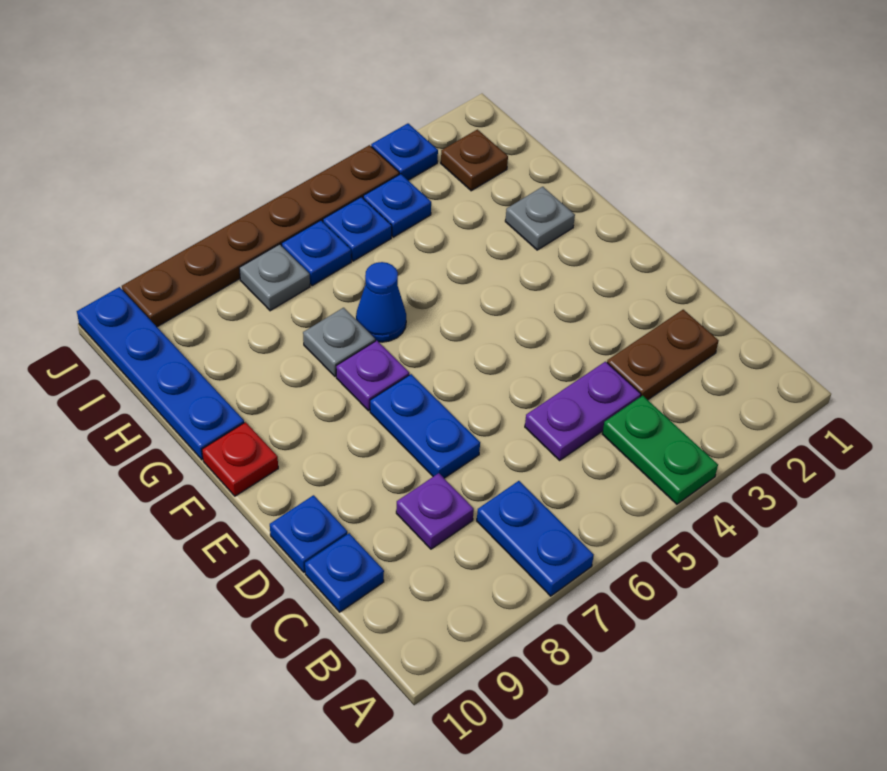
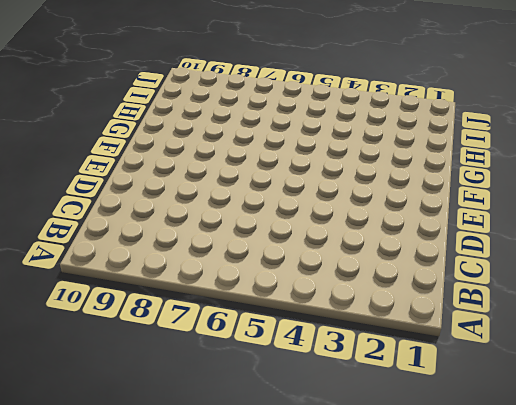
none -> green 1x2 plate [602,396,718,504]
none -> blue 1x2 plate [477,481,594,596]
none -> brown 1x2 plate [607,310,719,400]

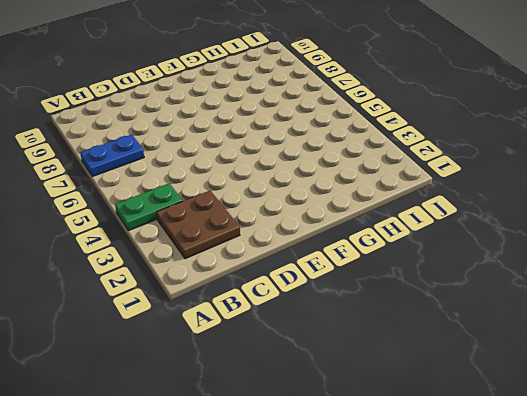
brown 2x2 plate [157,191,240,259] -> brown 1x2 plate [607,310,719,400]
none -> purple 1x2 plate [525,362,641,460]
none -> purple 1x1 plate [396,473,474,549]
none -> blue 1x1 plate [305,533,384,612]

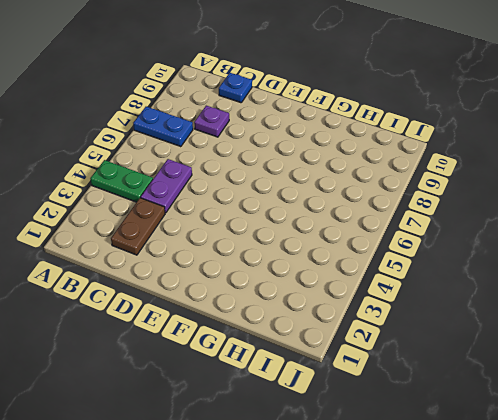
none -> blue 1x2 plate [370,374,480,478]
none -> blue 1x1 plate [270,495,347,572]
none -> purple 1x1 plate [336,341,409,411]

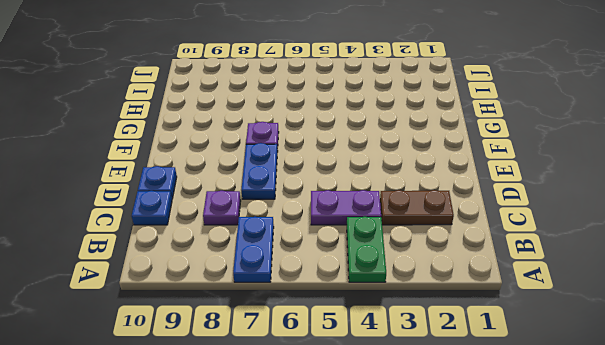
none -> red 1x1 plate [202,422,278,496]
none -> grey 1x1 plate [505,187,575,250]
none -> blue 1x1 cone [356,262,406,342]

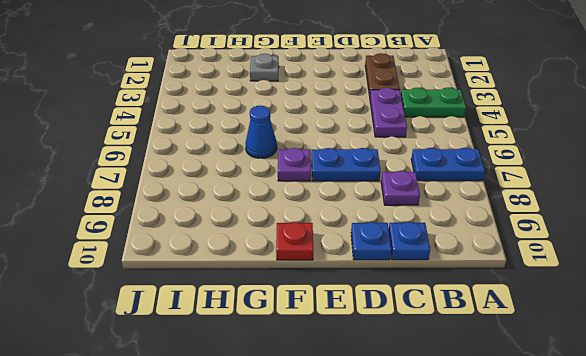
none -> grey 1x1 plate [303,308,375,376]
none -> blue 1x4 plate [77,287,244,460]
none -> brown 1x1 plate [441,129,508,191]

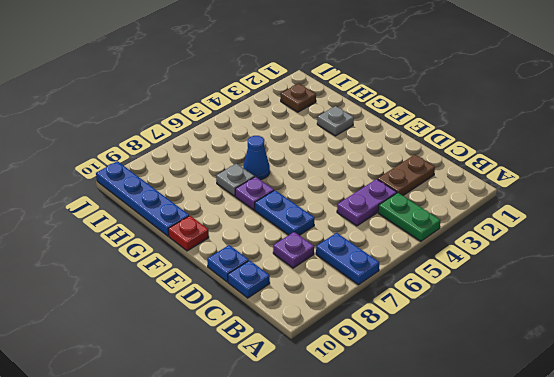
none -> blue 1x1 plate [363,174,431,237]
none -> blue 1x1 plate [323,197,392,261]
none -> blue 1x1 plate [282,220,351,286]

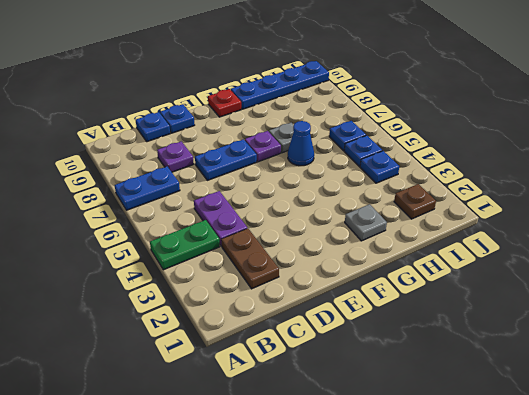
none -> grey 1x1 plate [239,244,310,311]
none -> blue 1x1 plate [371,124,438,180]
none -> brown 1x6 plate [122,145,399,327]

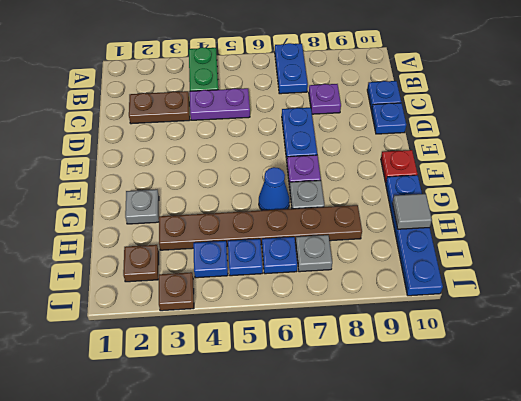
brown 1x6 plate [159,205,362,250] -> brown 1x6 plate moved to [122,145,399,327]
grey 1x1 tile [392,194,432,229] -> none
brown 1x1 plate [159,272,194,311] -> blue 1x1 plate [371,124,438,180]

